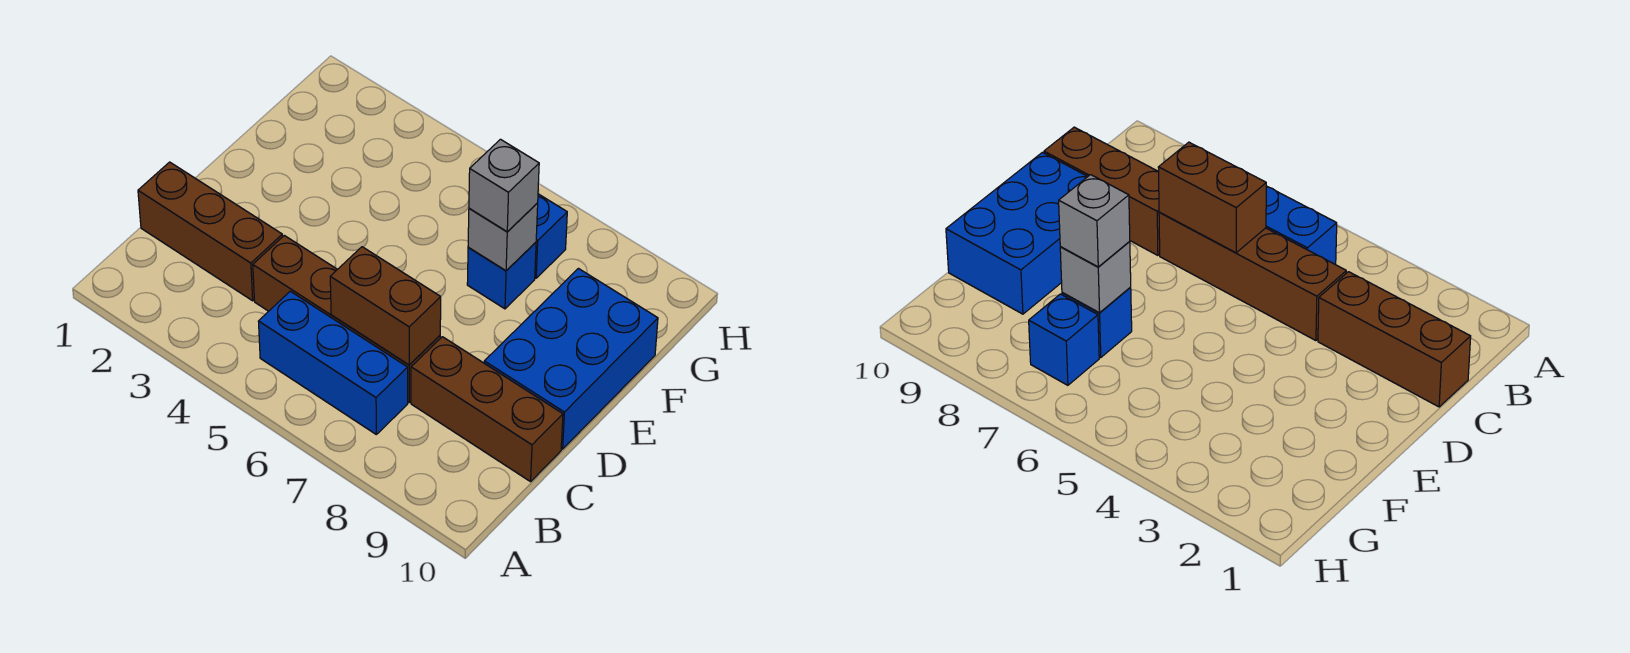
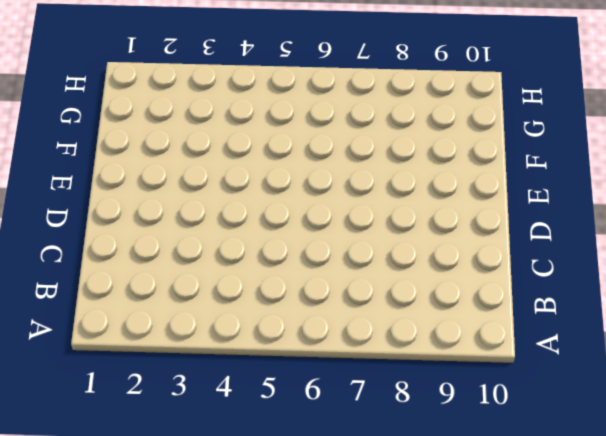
none -> blue 1x3 brick [258,291,408,434]
none -> brown 1x3 brick [138,162,282,301]

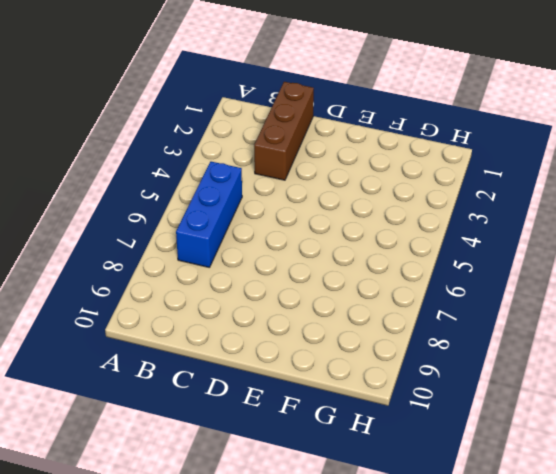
none -> brown 1x4 brick [253,235,440,402]
none -> brown 1x3 brick [411,337,563,482]

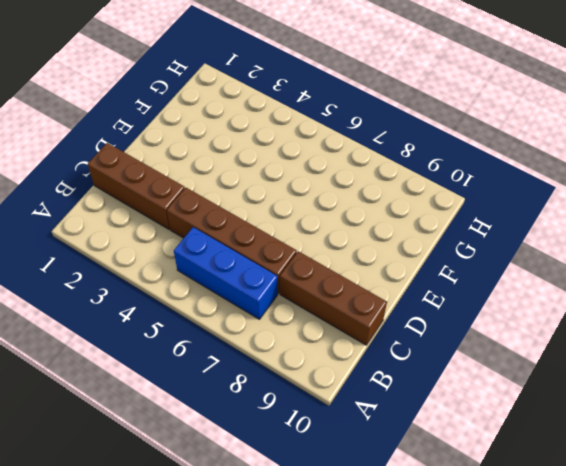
none -> blue 2x3 brick [484,269,658,449]
none -> blue 1x1 brick [467,242,536,309]

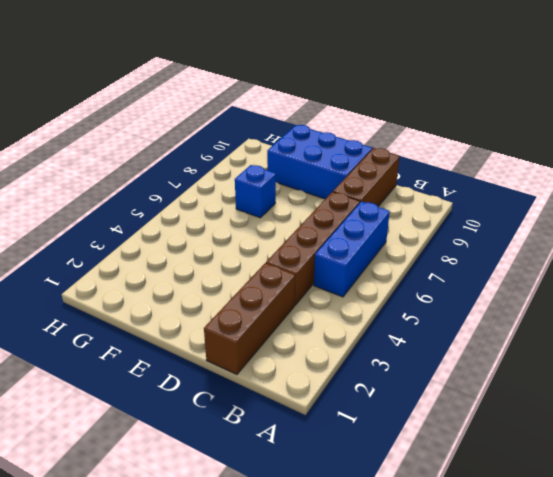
none -> blue 1x1 brick [535,194,567,278]
none -> brown 1x2 brick [330,247,441,365]

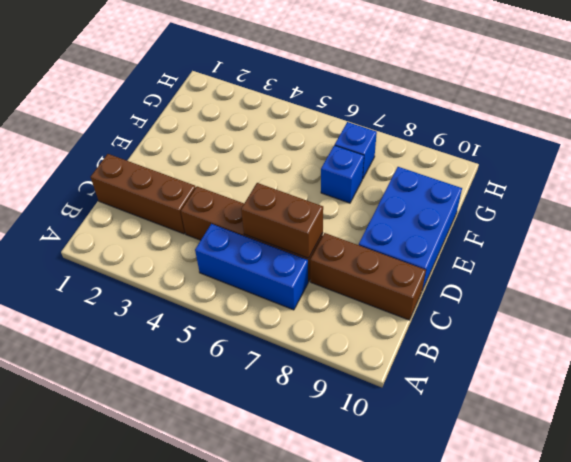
none -> grey 1x1 brick [468,203,538,271]
none -> grey 1x1 brick [469,139,539,232]

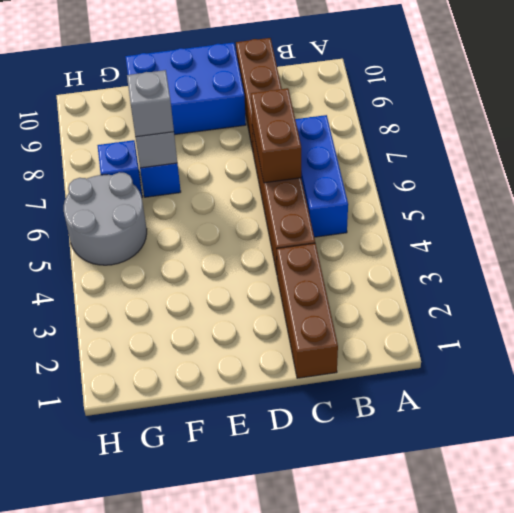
grey 2x2 round brick [64,172,147,265] -> none

